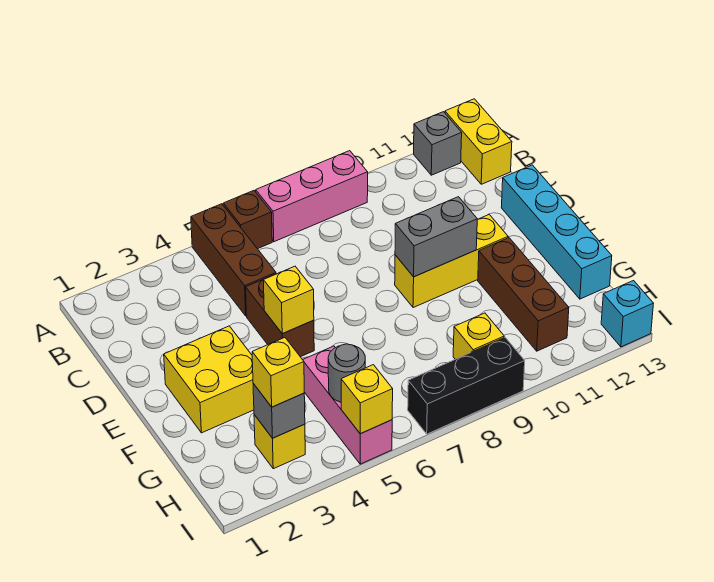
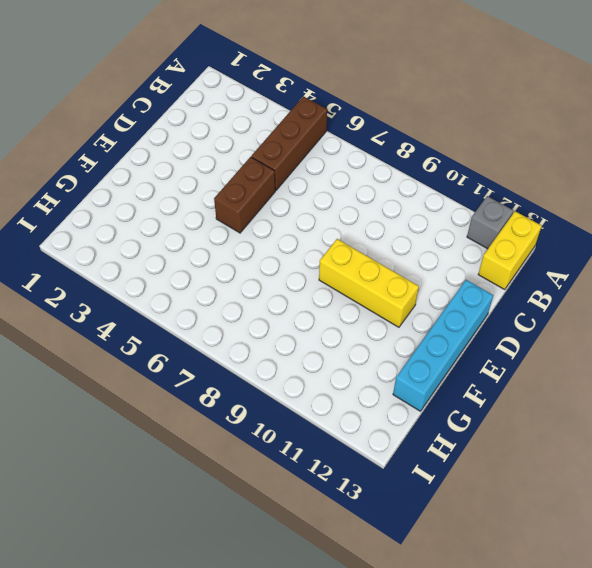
none -> brown 1x1 brick [223,191,272,249]
none -> pink 1x3 brick [256,151,368,242]
none -> yellow 2x2 brick [164,326,254,433]

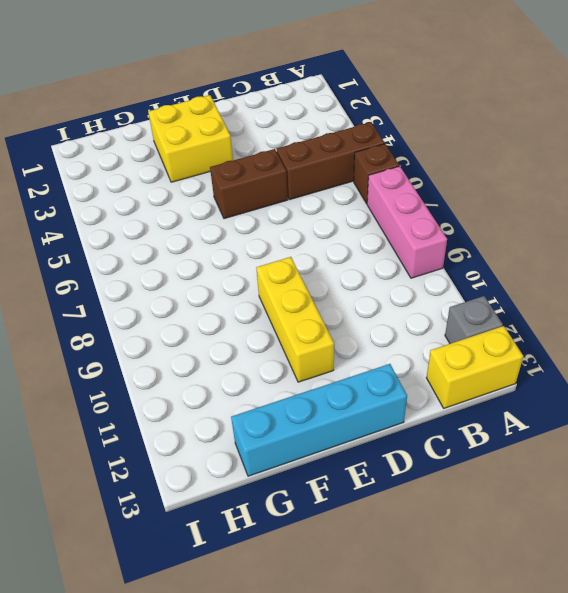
none -> brown 1x3 brick [478,238,569,351]
none -> pink 1x3 brick [303,346,392,464]
none -> yellow 1x1 brick [254,415,305,469]

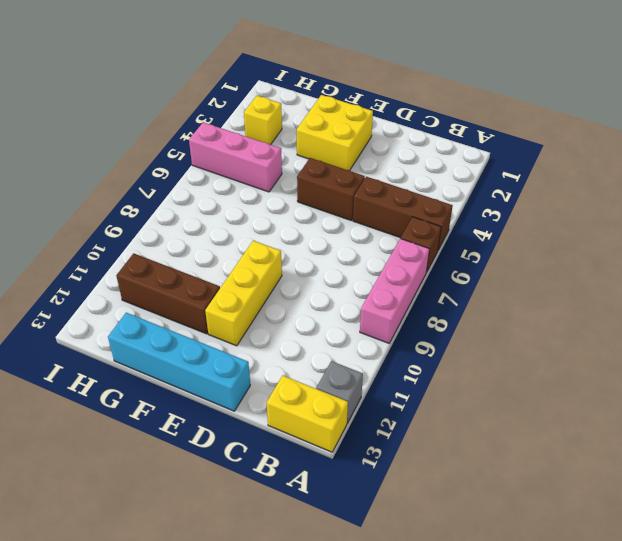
none -> yellow 1x1 brick [453,313,504,359]
none -> black 1x3 brick [408,337,525,434]
none -> cyan 1x1 brick [601,281,654,347]

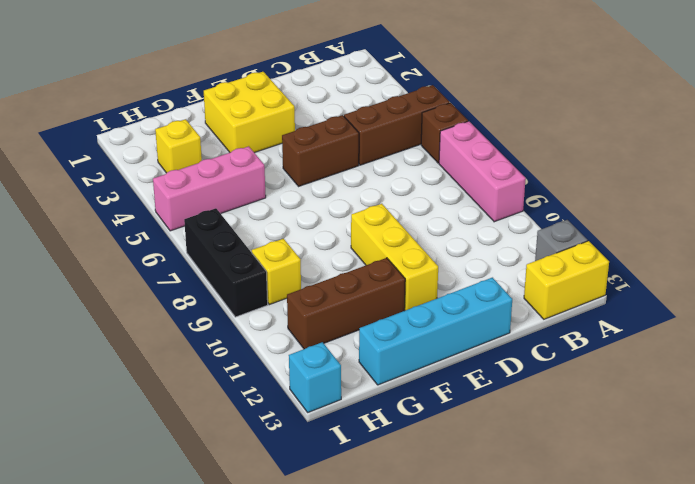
none -> yellow 1x1 brick [263,266,314,334]
none -> grey 1x2 brick [395,197,477,277]
none -> grey 1x1 brick [253,384,305,438]

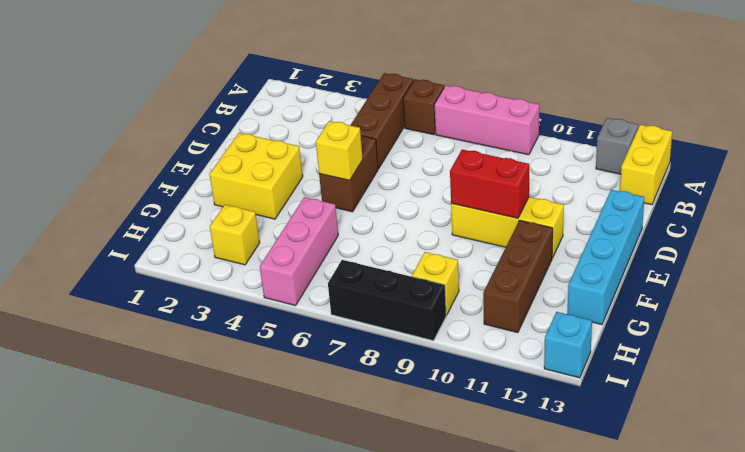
red 1x2 brick [450,150,529,218] -> grey 1x2 brick [395,197,477,277]
none -> grey 1x1 brick [253,384,305,438]
none -> grey 1x1 round brick [328,344,365,402]
none -> yellow 1x1 brick [341,365,393,434]

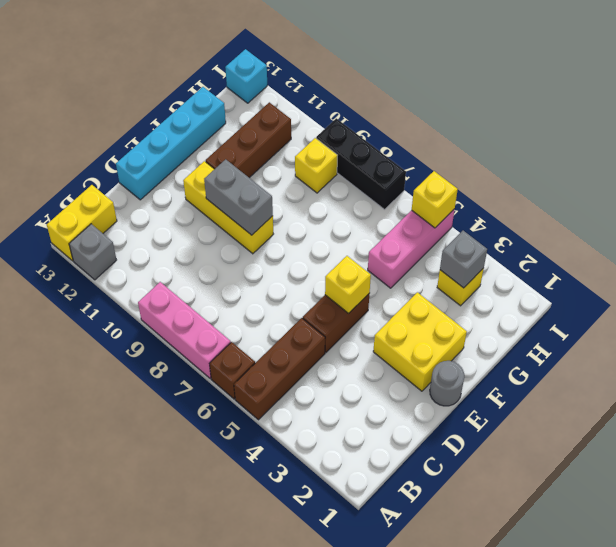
grey 1x1 round brick [430,361,464,406] -> grey 1x1 round brick moved to [328,344,365,402]
none -> yellow 1x1 brick [252,338,304,407]

